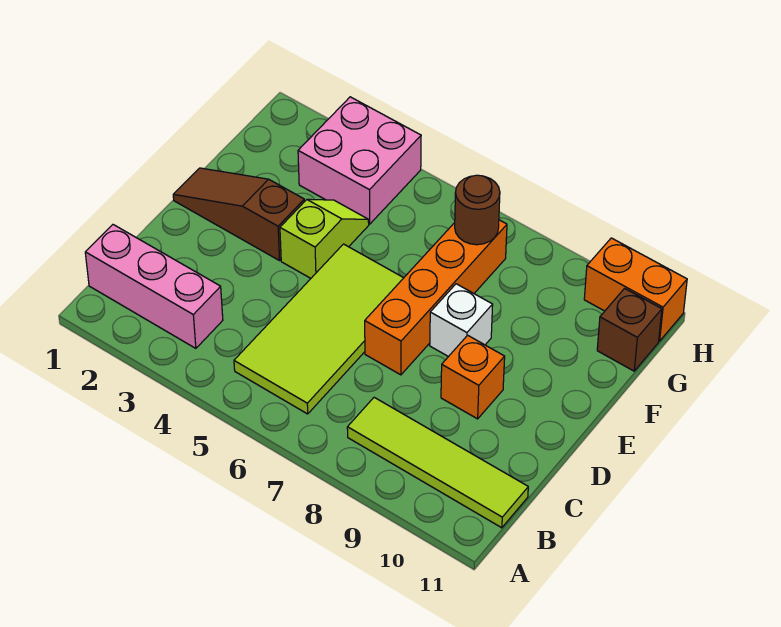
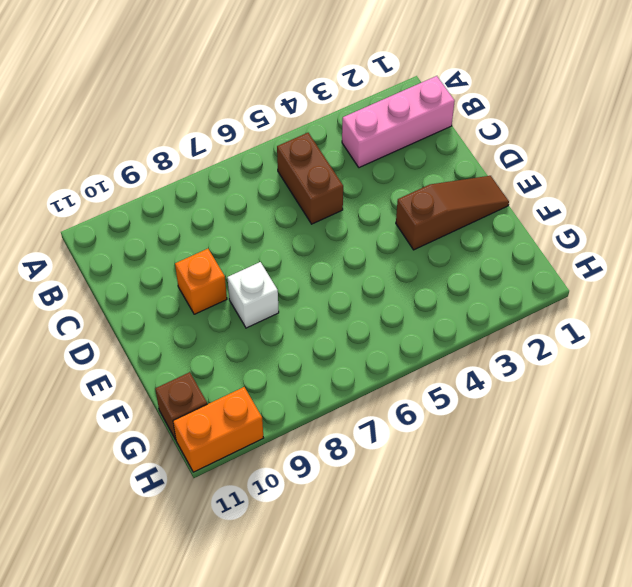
brown 1x2 brick [277,133,343,224] -> lime 2x4 tile [234,244,403,414]
none -> lime 1x4 tile [347,397,528,528]
none -> orange 1x4 brick [365,220,507,375]
none -> lime 1x2 slope [280,199,369,278]

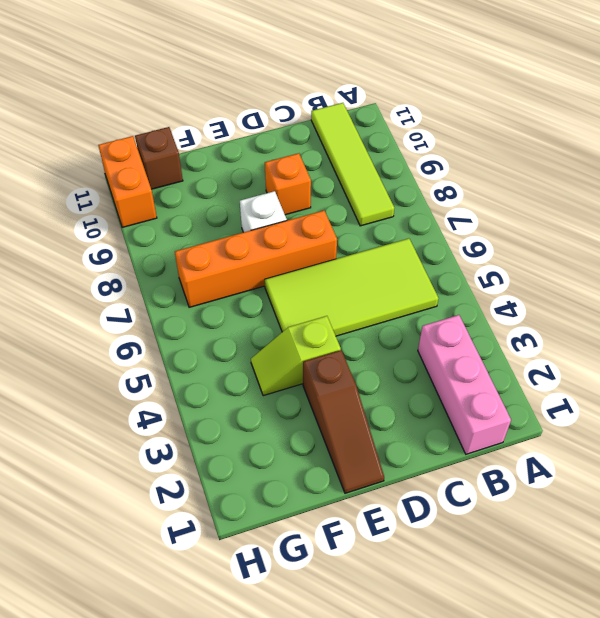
none -> pink 2x2 brick [298,97,421,224]
none -> brown 1x1 round brick [455,175,500,245]

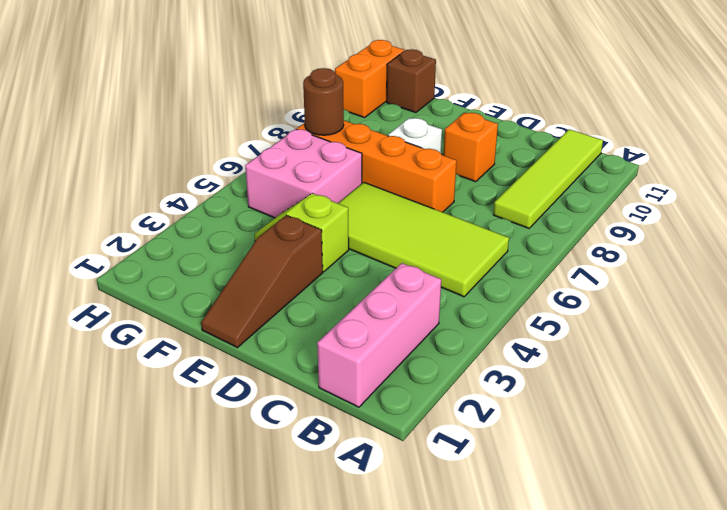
pink 2x2 brick [245,129,362,218] -> pink 2x2 brick moved to [298,97,421,224]

